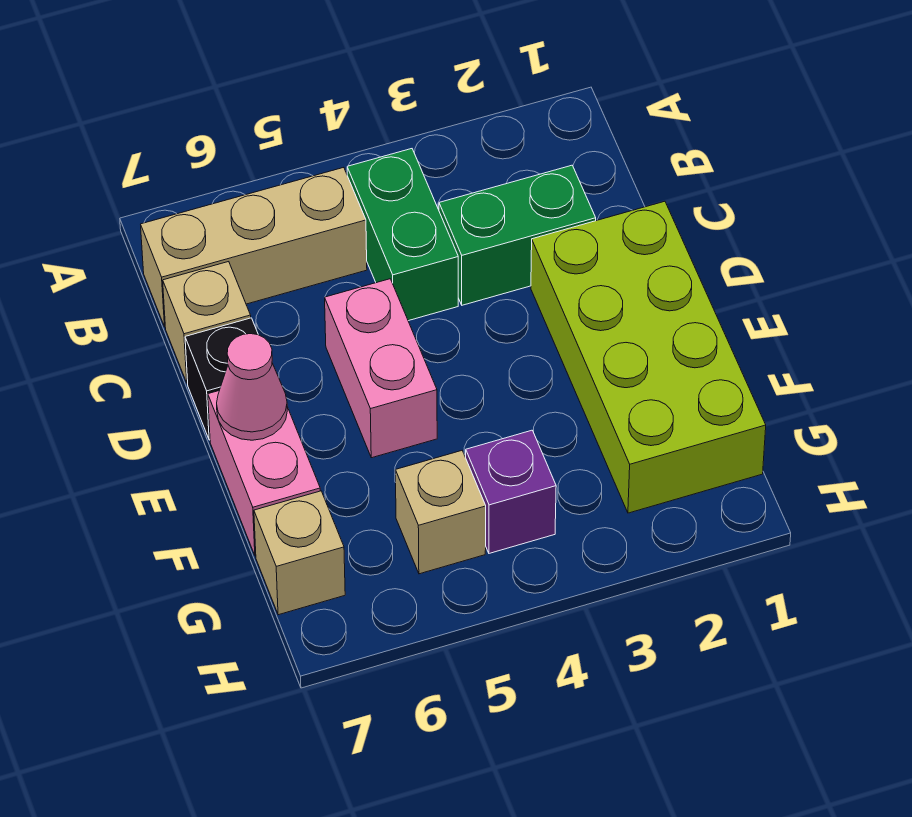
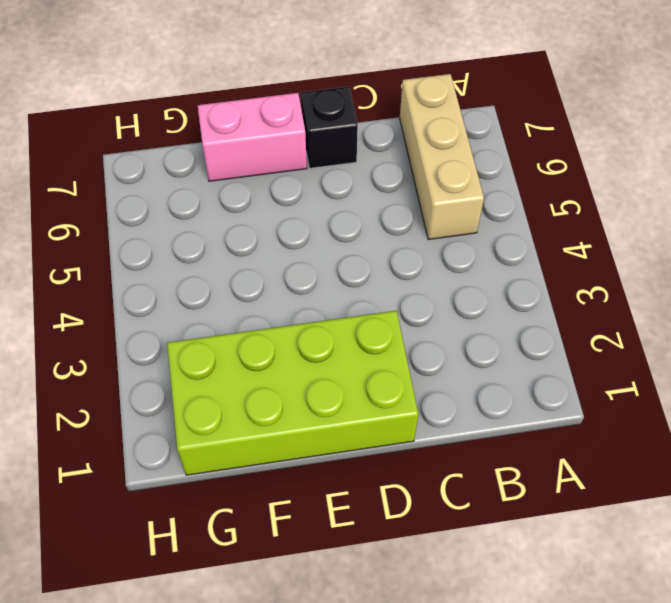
none -> green 1x2 brick [347,149,458,321]
none -> green 1x2 brick [439,165,596,305]
none -> tan 1x1 brick [163,262,251,383]

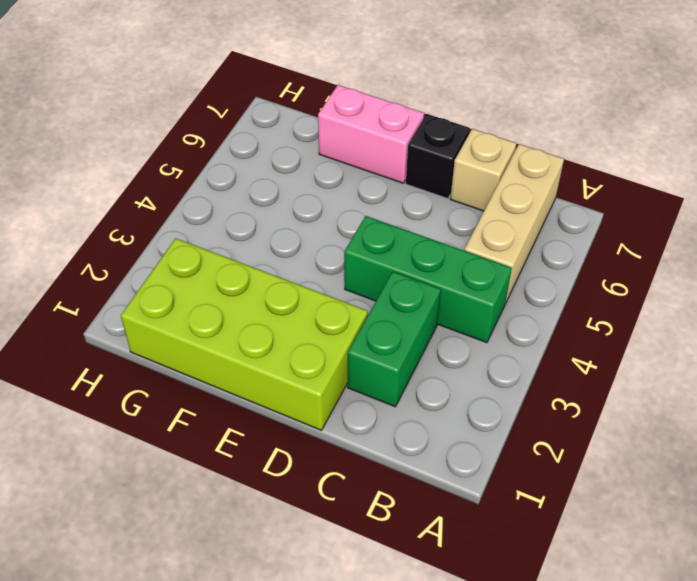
green 1x3 brick [344,216,512,343] -> green 1x2 brick [347,149,458,321]
none -> pink 1x2 brick [325,279,437,458]
none -> purple 1x1 brick [466,430,556,553]
none -> tan 1x1 brick [395,451,486,574]

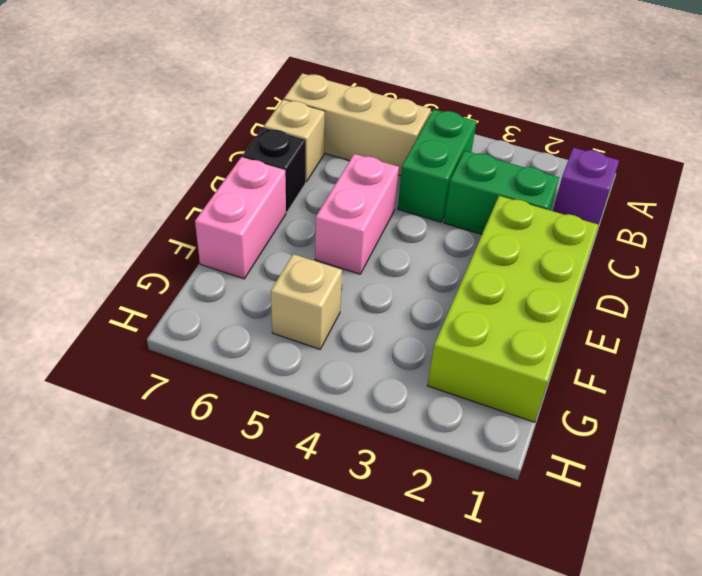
purple 1x1 brick [553,148,619,224] -> purple 1x1 brick moved to [466,430,556,553]
none -> tan 1x1 brick [254,491,345,615]
none -> pink 1x1 cone [217,334,287,440]

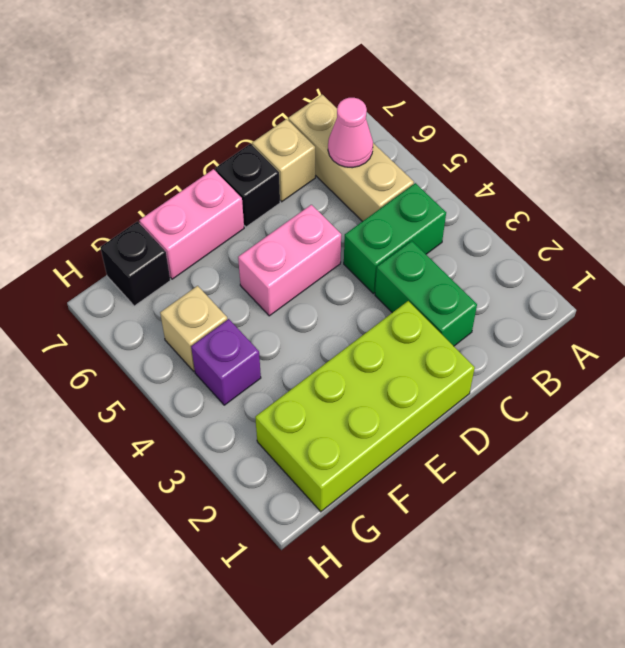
pink 1x1 cone [328,98,373,168] -> pink 1x1 cone moved to [217,334,287,440]
black 1x1 brick [100,221,170,306] -> tan 1x1 brick [254,491,345,615]

